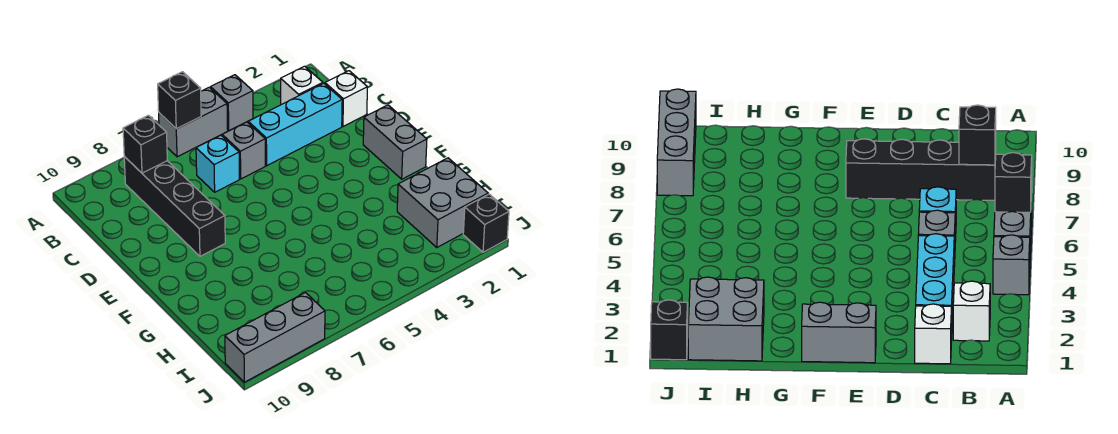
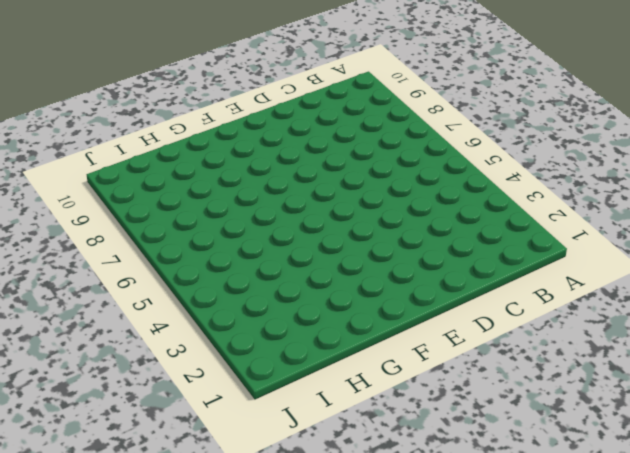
none -> grey 1x1 brick [211,75,253,131]
none -> grey 1x2 brick [159,87,228,157]
none -> white 1x1 brick [281,66,323,105]

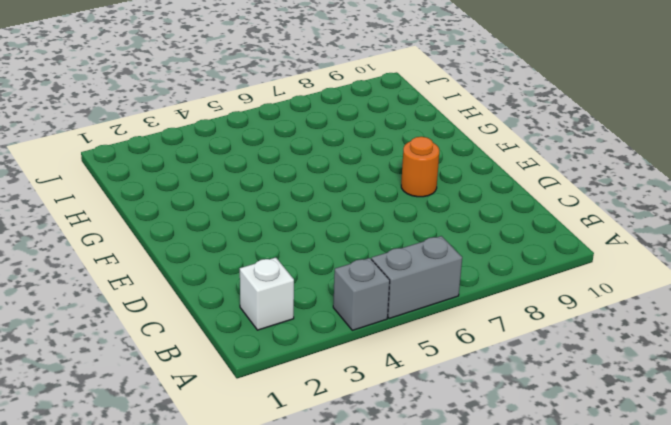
orange 1x1 round brick [401,137,439,197] -> black 1x4 brick [124,157,225,256]
none -> white 1x1 brick [325,71,367,126]
none -> cyan 1x3 brick [248,83,342,166]
none -> grey 1x1 brick [222,122,265,179]

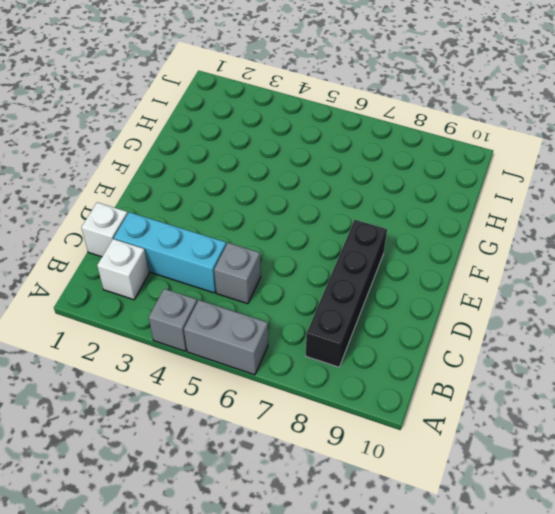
none -> cyan 1x1 brick [196,135,239,192]
none -> grey 1x2 brick [363,105,427,179]
none -> grey 2x2 brick [397,158,488,247]

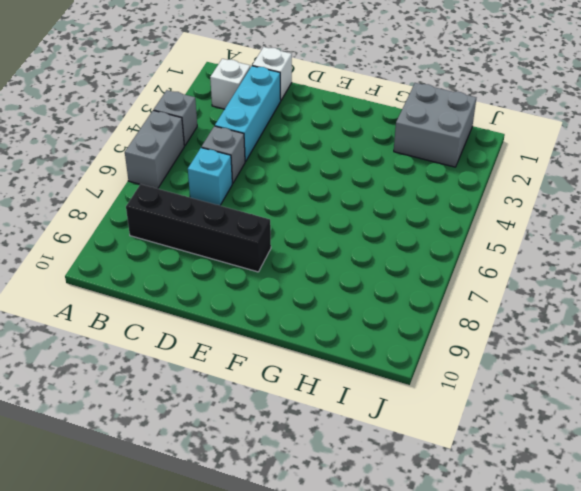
none -> grey 1x2 brick [363,105,427,179]
none -> black 1x1 brick [463,194,509,252]
none -> grey 1x3 brick [225,293,325,382]

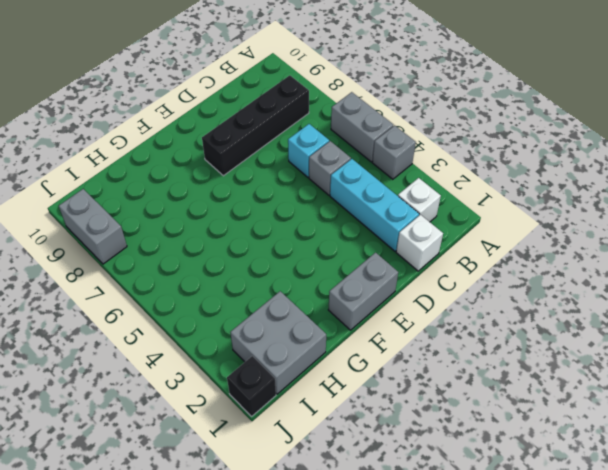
grey 1x2 brick [59,189,127,264] -> grey 1x3 brick [225,293,325,382]
none -> black 1x1 brick [158,72,201,129]
none -> black 1x1 brick [123,115,167,173]

